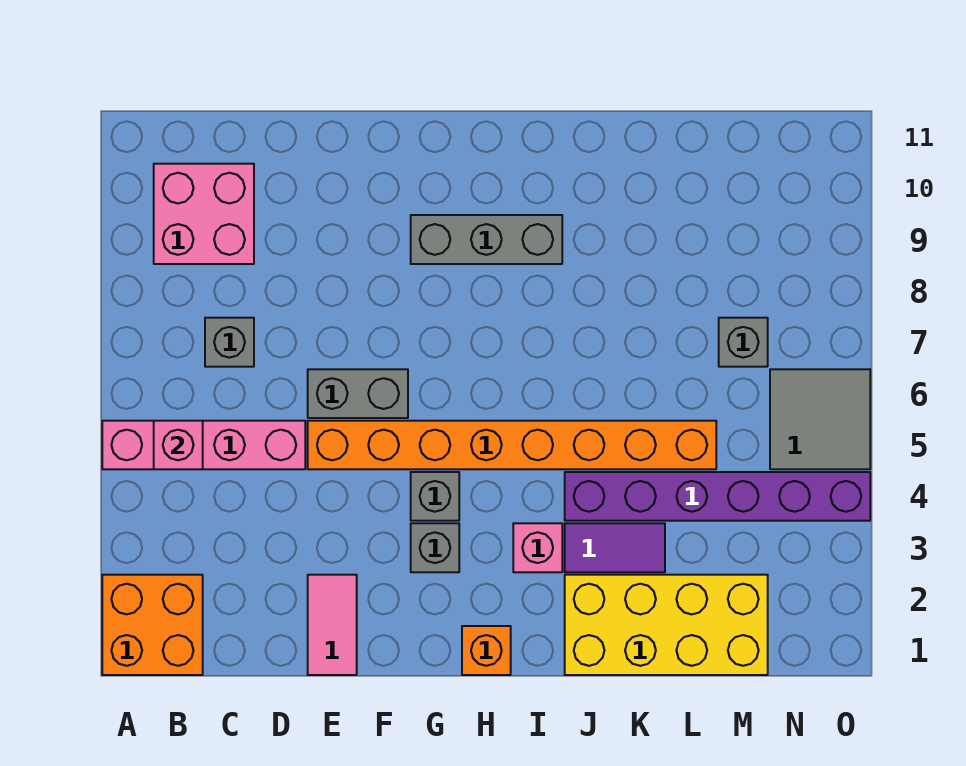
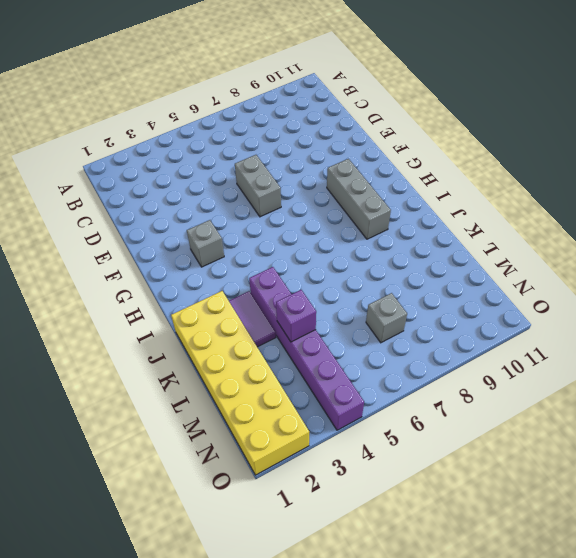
yellow 2x6 brick [171,291,309,475] -> yellow 2x4 brick [565,575,768,675]
purple 1x1 brick [276,290,316,342] -> none
none -> orange 2x2 brick [102,575,203,675]
none -> pink 1x4 brick [102,421,305,469]
none -> pink 2x2 brick [154,164,254,264]

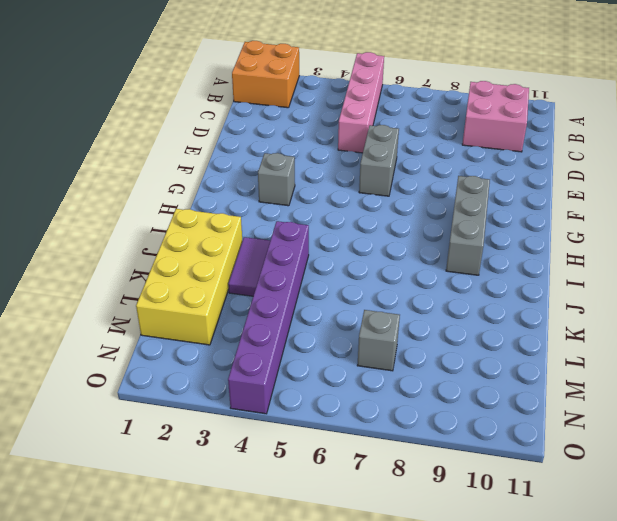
none -> grey 1x1 brick [205,318,254,367]
none -> pink 1x2 tile [308,575,357,675]
none -> orange 1x8 brick [308,421,716,469]

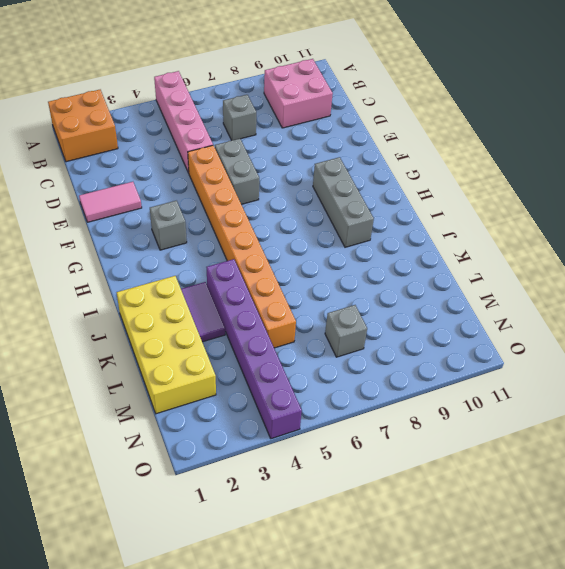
none -> grey 1x1 brick [411,472,459,521]
none -> orange 1x1 brick [462,626,511,675]
none -> pink 1x1 brick [513,523,562,572]

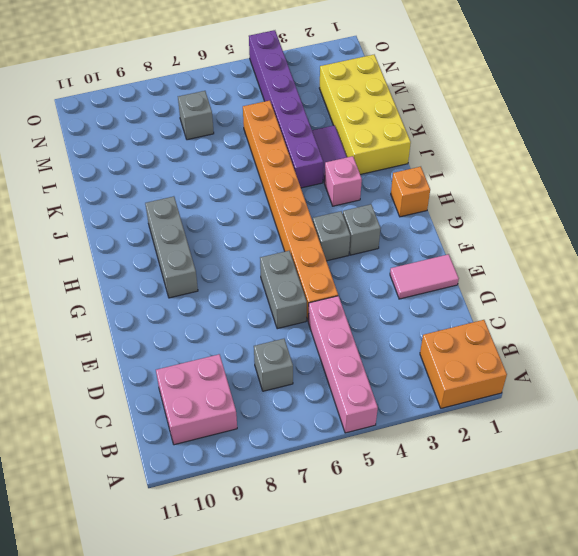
none -> grey 2x2 tile [770,369,870,469]
none -> pink 1x1 brick [154,421,203,469]

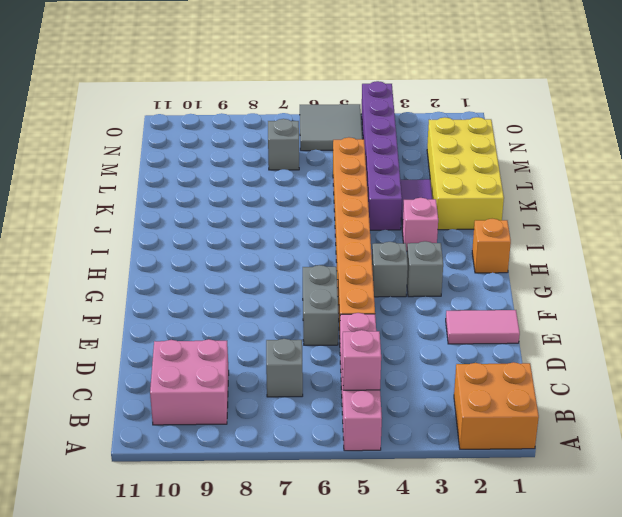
none -> grey 1x3 brick [411,215,562,264]

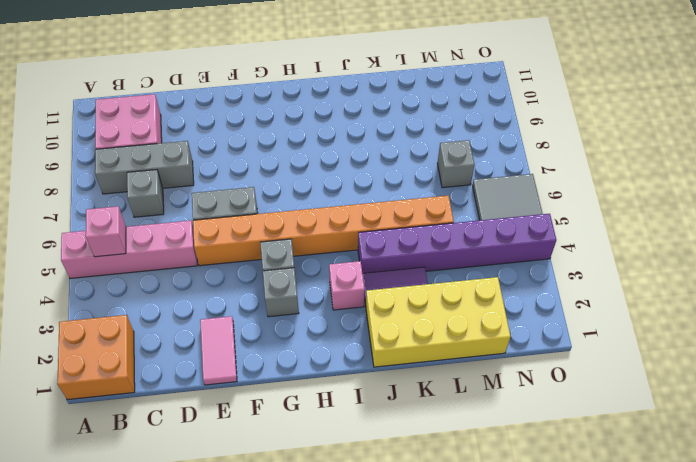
grey 1x3 brick [95,141,194,194] -> grey 1x3 brick moved to [411,215,562,264]
none -> orange 1x1 brick [462,626,511,675]

